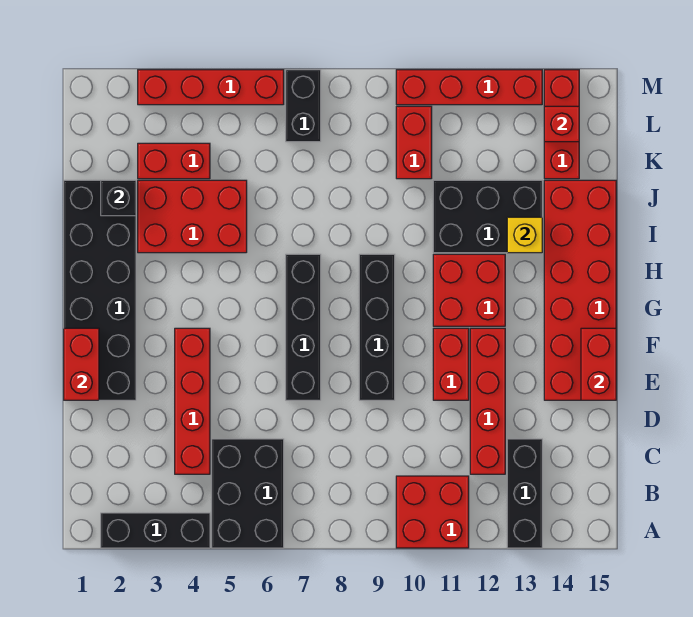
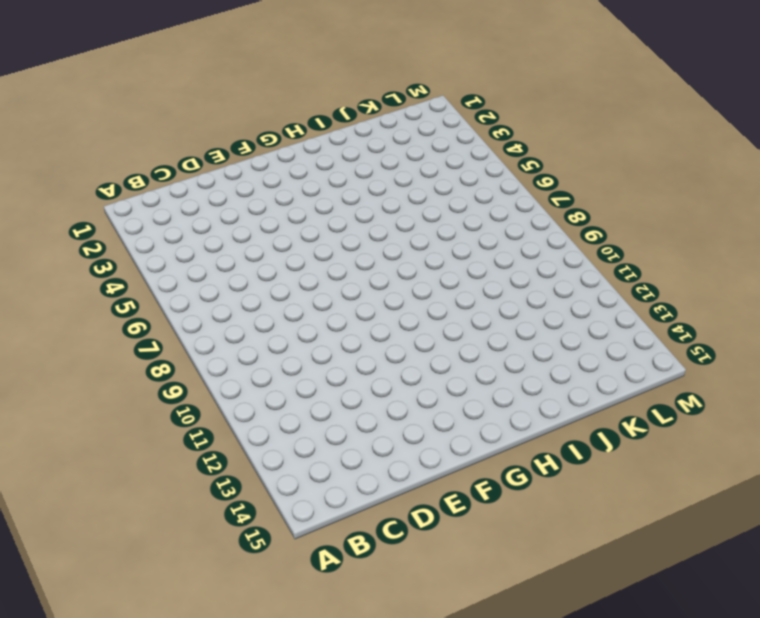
none -> black 1x3 brick [101,513,210,548]
none -> black 2x3 brick [212,439,284,548]
none -> red 2x2 brick [396,476,469,548]

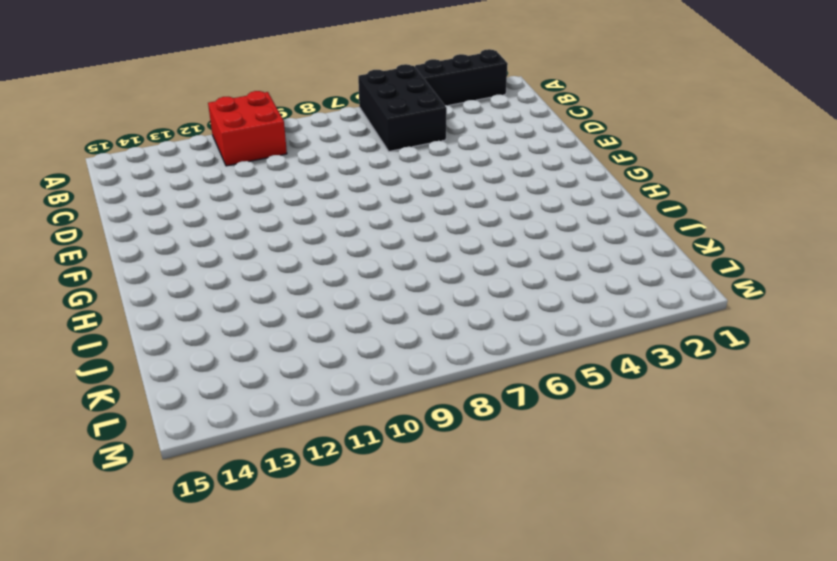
none -> black 1x3 brick [507,439,542,548]
none -> red 1x4 brick [175,328,210,474]
none -> red 1x4 brick [470,328,505,474]

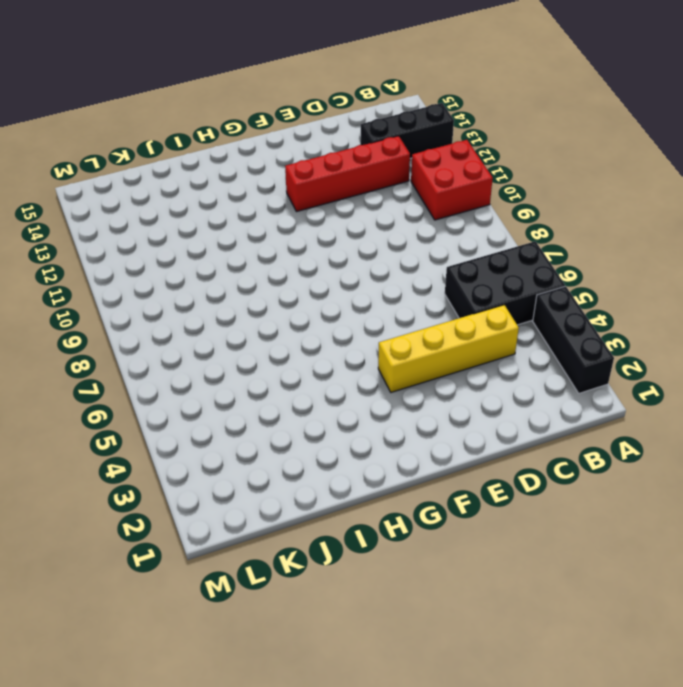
yellow 1x4 brick [378,305,519,392] -> red 1x4 brick [175,328,210,474]
none -> black 2x6 brick [64,180,136,400]
none -> black 1x4 brick [286,254,321,400]
none -> black 1x4 brick [359,254,395,400]

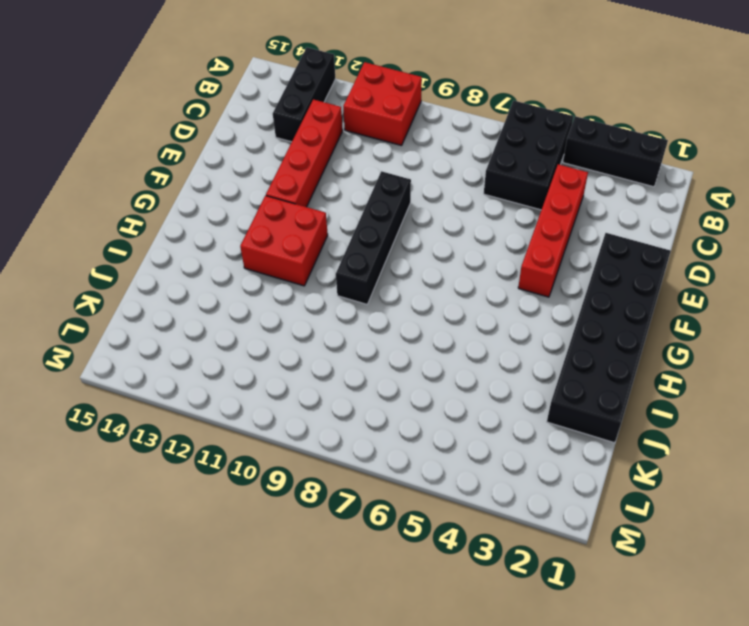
none -> black 1x4 brick [286,254,321,400]
none -> red 1x2 brick [433,328,469,400]
none -> red 2x6 brick [544,180,616,400]

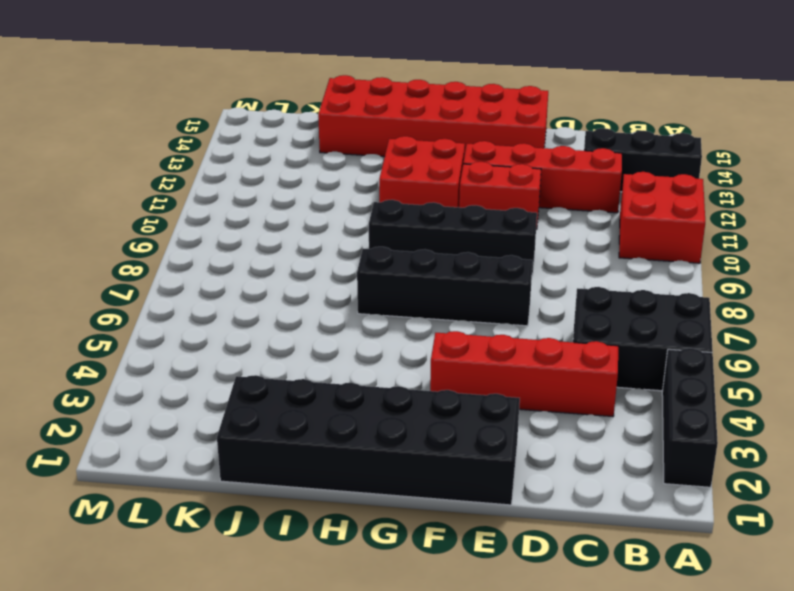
none -> red 2x3 brick [138,180,247,253]
none -> black 2x3 brick [433,180,542,253]
none -> red 1x2 brick [138,143,210,179]

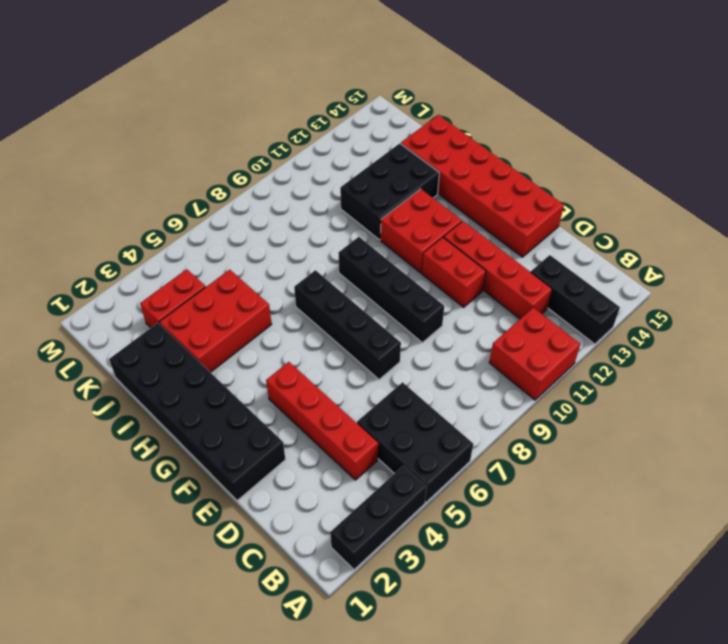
none -> red 1x2 brick [396,106,432,179]
none -> red 1x3 brick [544,70,579,179]
none -> black 1x2 brick [286,70,321,142]

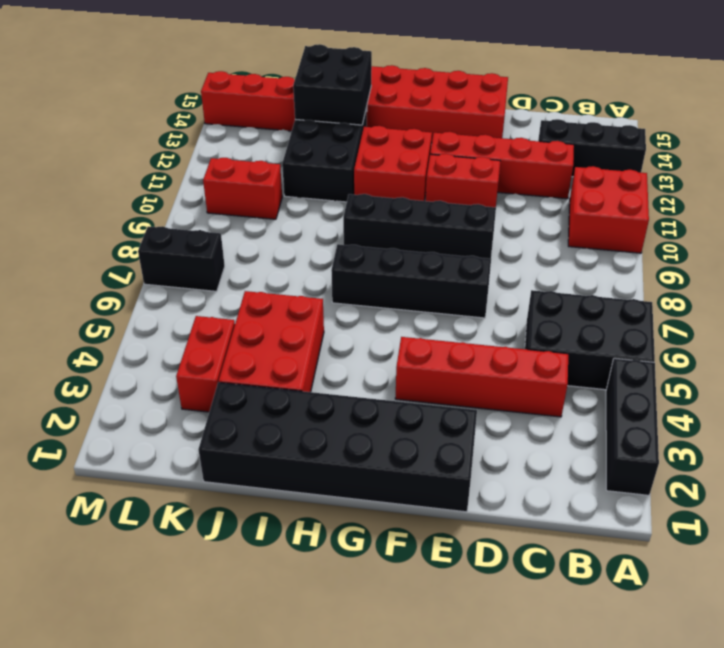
black 2x2 brick [293,44,372,125] -> yellow 1x1 brick [507,217,542,253]
none -> red 1x4 brick [138,70,284,105]
none -> red 1x4 brick [396,70,542,105]
none -> red 1x2 brick [64,328,99,400]

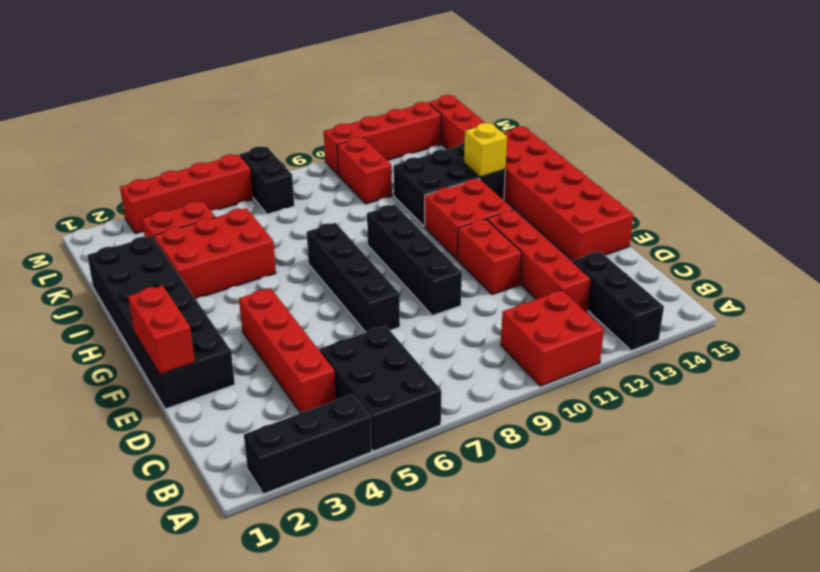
none -> red 1x2 brick [581,328,616,400]
none -> black 1x1 brick [101,180,136,216]
none -> red 1x1 brick [544,106,579,142]

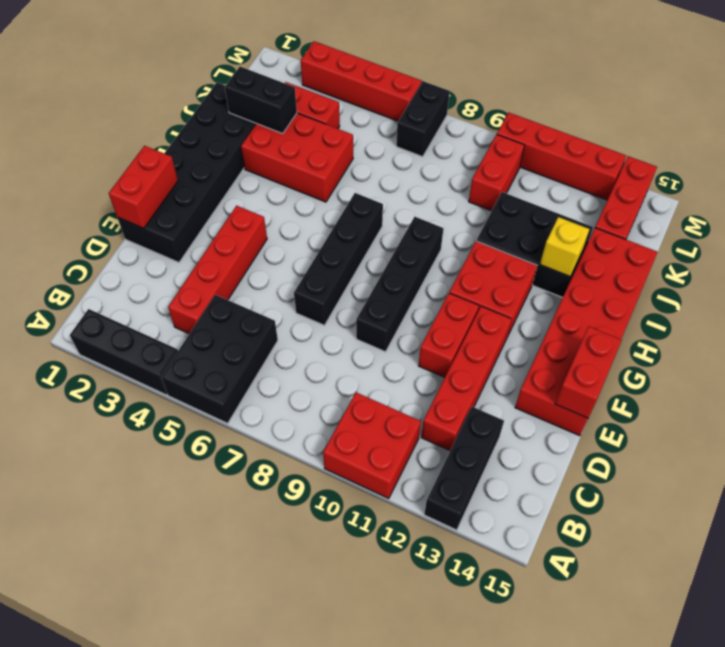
black 1x2 brick [225,67,297,133] -> black 1x1 brick [101,180,136,216]
none -> red 1x1 brick [544,106,579,142]

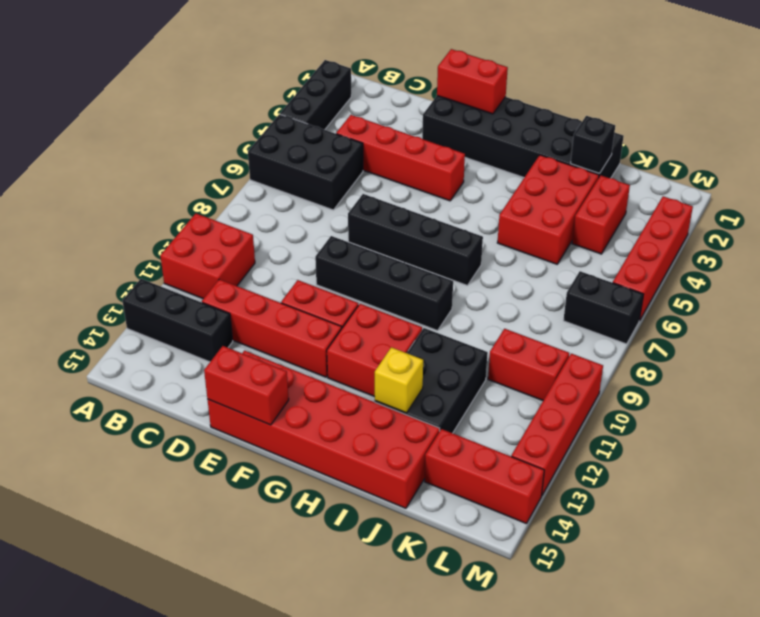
none -> red 1x1 brick [544,106,579,142]

